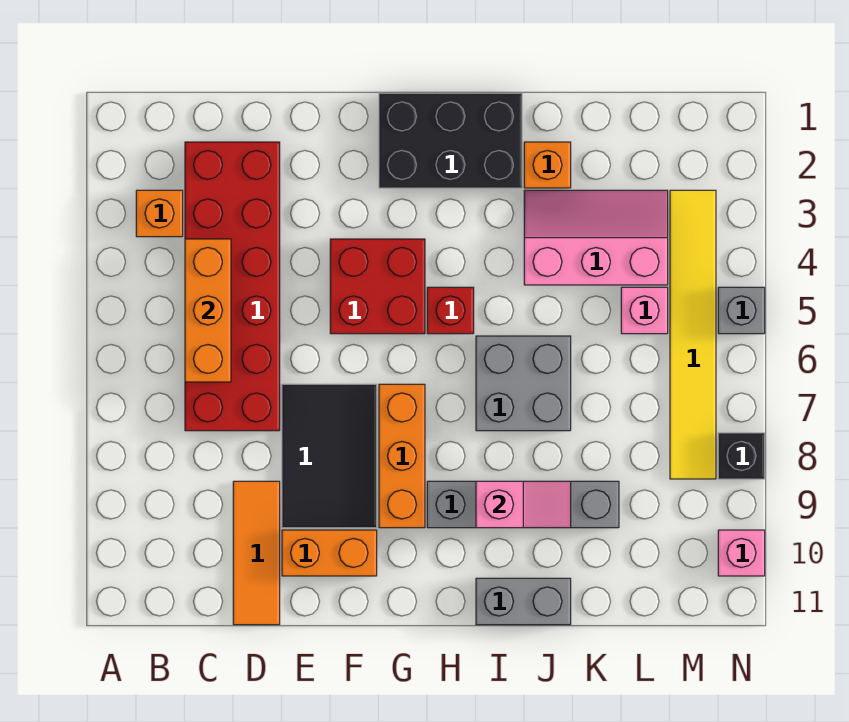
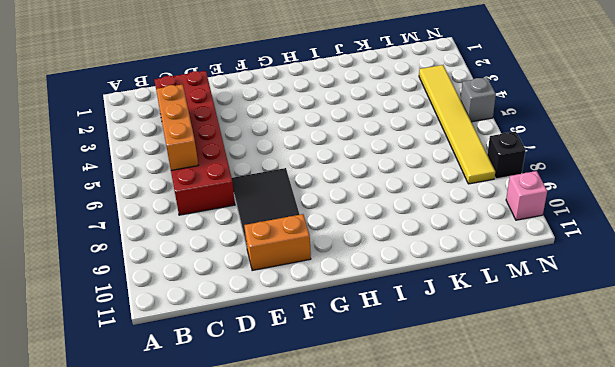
none -> orange 1x1 brick [136,190,183,237]
none -> orange 1x3 tile [233,481,280,625]
none -> red 2x2 brick [330,239,425,334]

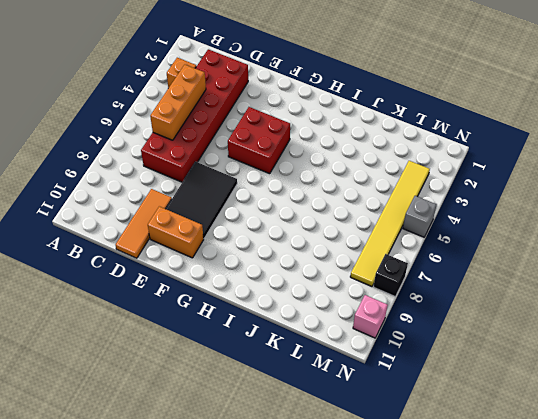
none -> black 2x3 brick [379,93,522,188]
none -> orange 1x3 brick [379,384,425,528]
none -> red 1x1 brick [427,287,474,334]

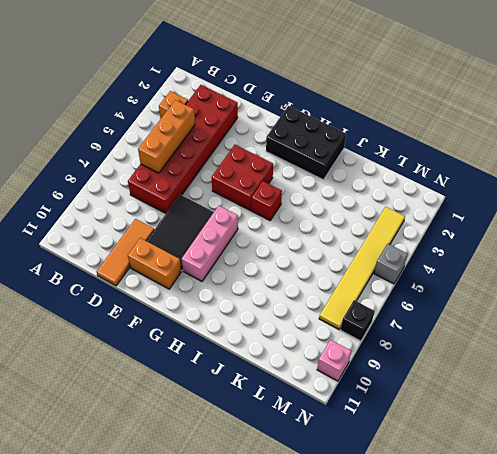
pink 1x3 brick [182,206,238,281] -> orange 1x3 brick [379,384,425,528]
none -> grey 1x4 brick [427,481,619,528]
none -> grey 2x2 brick [476,336,571,431]
none -> grey 1x2 brick [476,578,571,625]

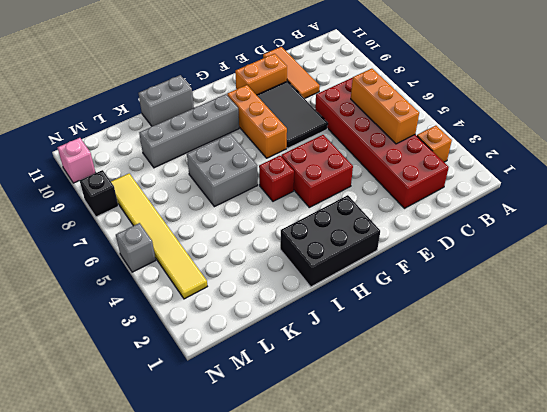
none -> orange 1x1 brick [524,142,571,188]
none -> pink 2x3 slope [524,190,668,285]
none -> pink 1x1 brick [621,287,668,334]

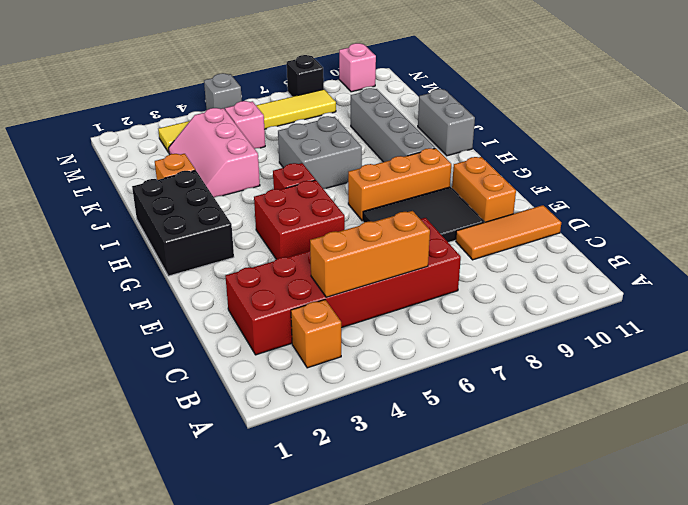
none -> pink 1x2 slope [476,481,571,528]

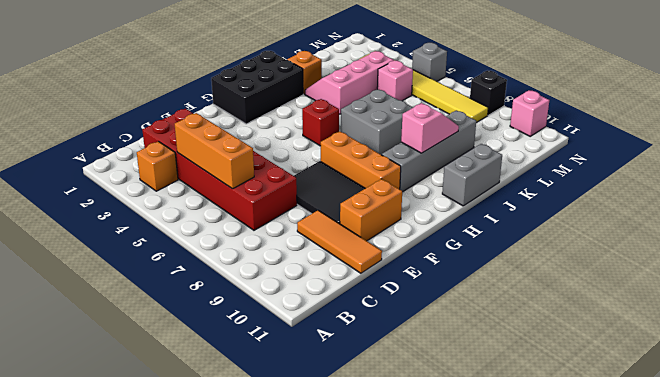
none -> red 2x2 brick [330,239,425,334]

